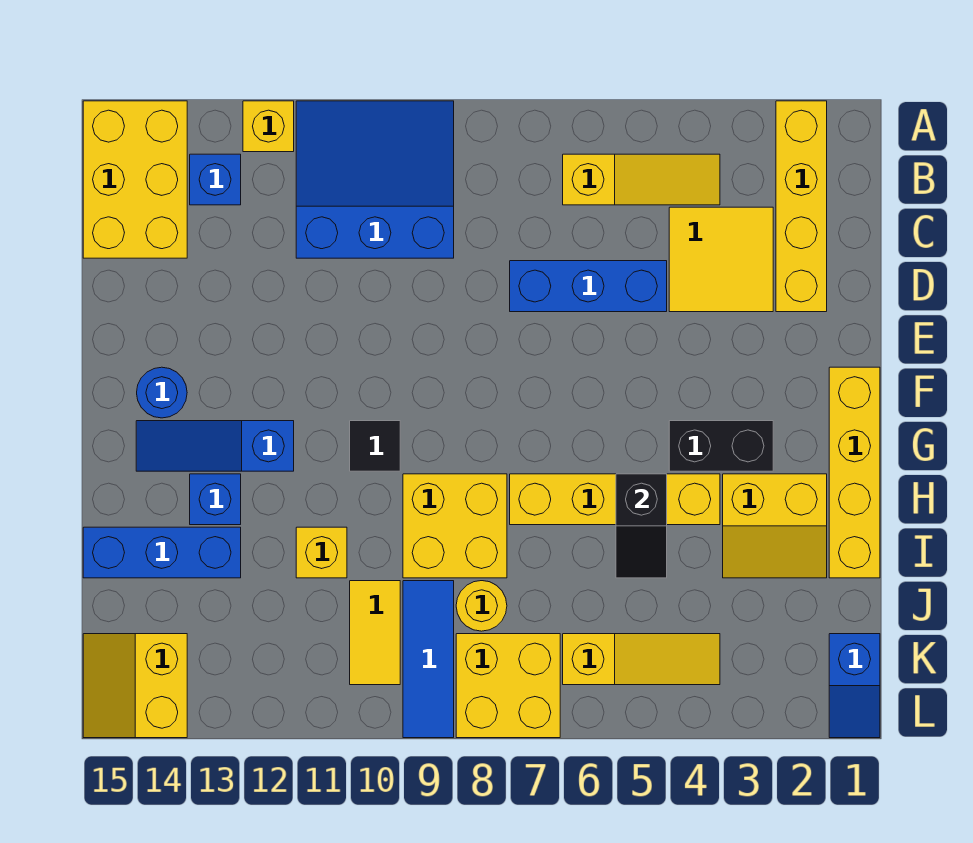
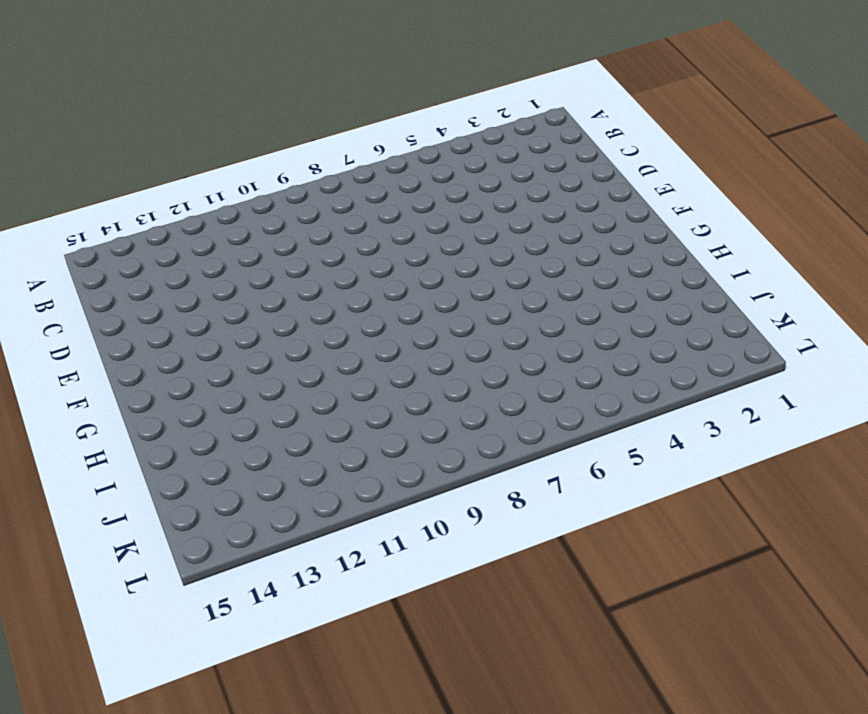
none -> yellow 1x4 brick [776,101,827,312]
none -> blue 3x3 slope [296,101,454,258]
none -> yellow 1x1 brick [243,101,294,152]

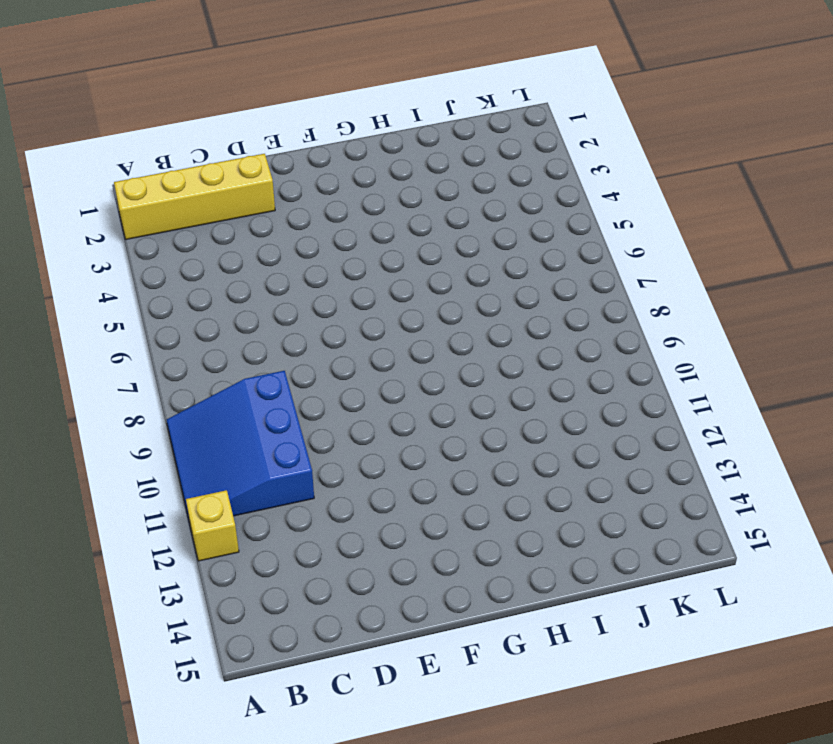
none -> yellow 2x3 brick [83,101,187,258]
none -> yellow 1x3 slope [563,154,720,205]
none -> blue 1x1 brick [190,154,241,205]

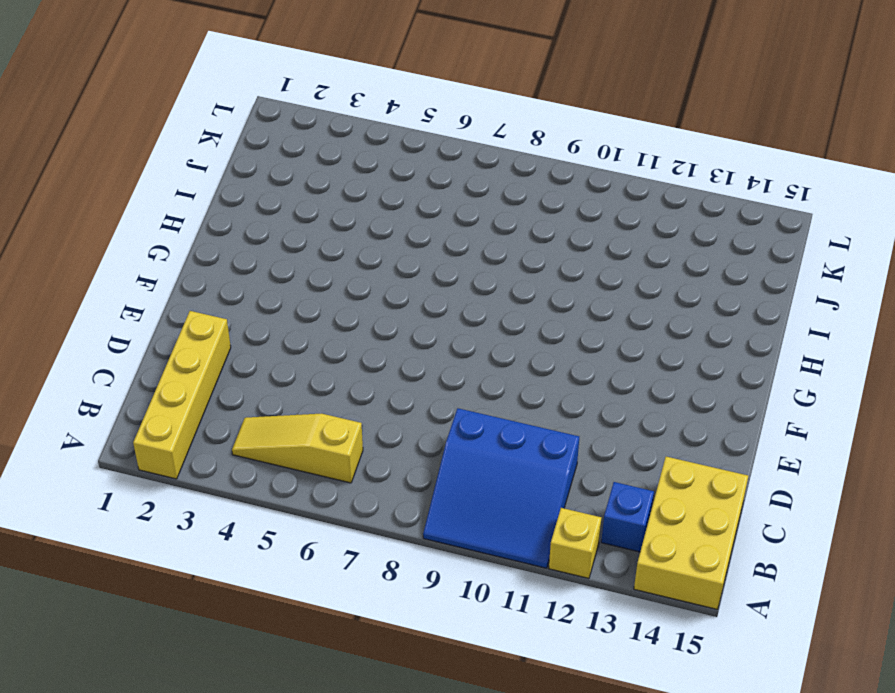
none -> yellow 2x2 tile [669,207,773,312]
none -> blue 1x3 brick [510,261,667,312]
none -> yellow 1x4 brick [829,367,880,578]

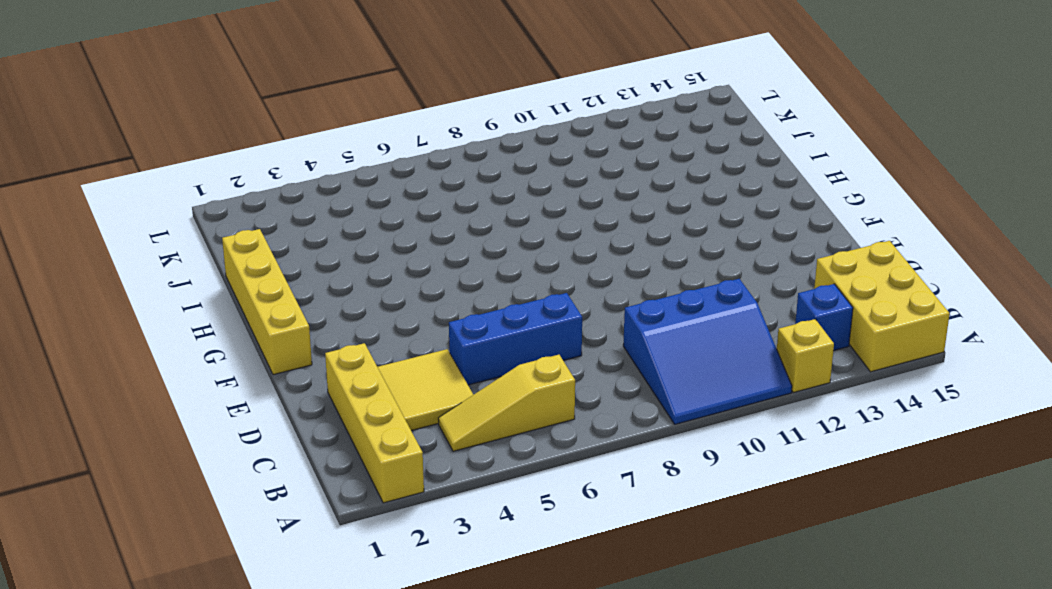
none -> blue 1x1 round brick [137,367,187,418]
none -> black 1x2 brick [669,421,773,471]
none -> black 1x1 tile [350,421,400,471]

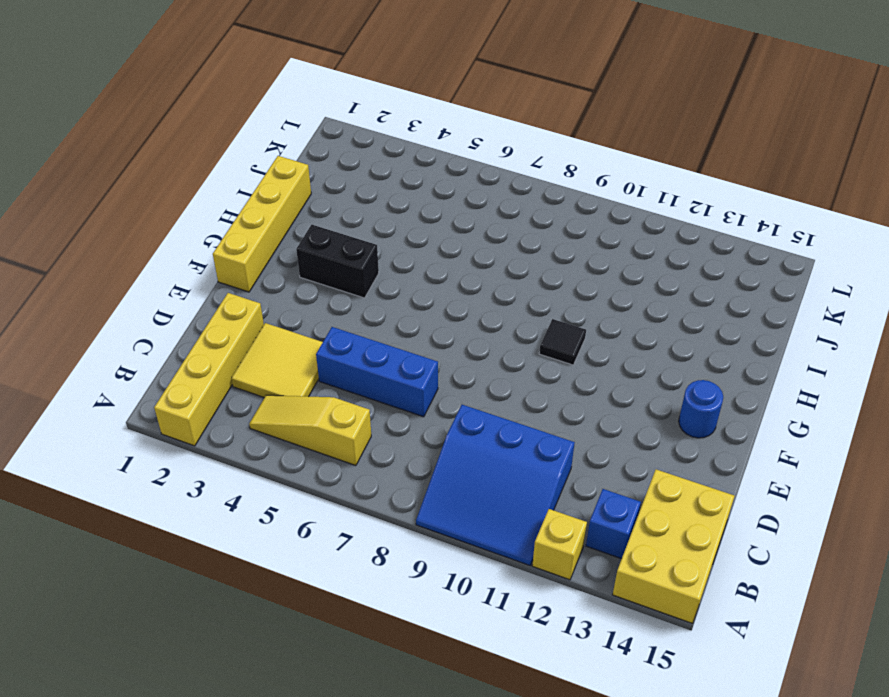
none -> blue 1x3 slope [136,421,294,471]
none -> yellow 2x2 slope [723,474,827,578]
none -> yellow 1x4 brick [510,474,720,525]

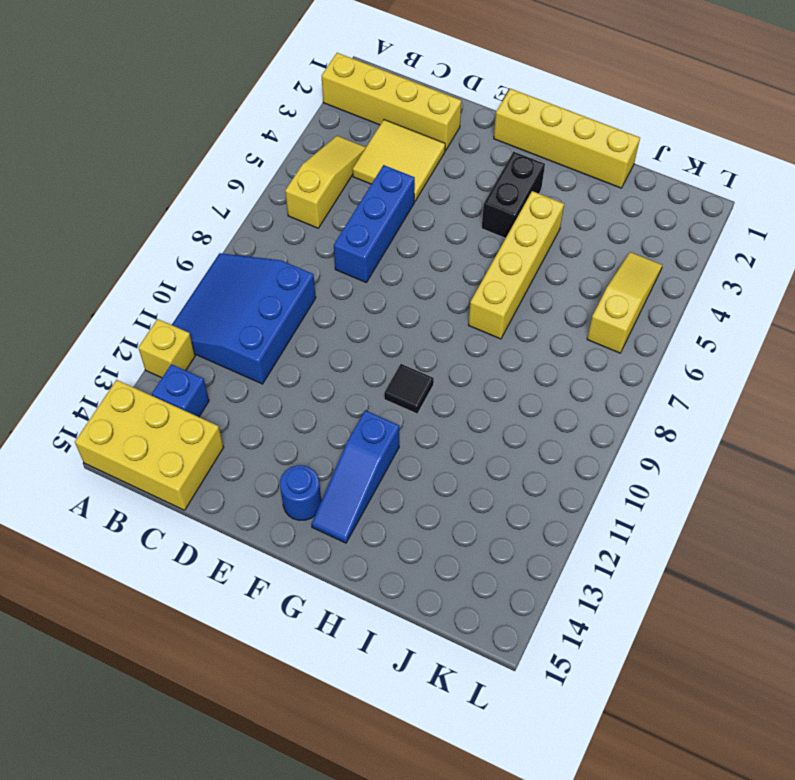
none -> yellow 2x2 slope [723,474,827,578]
none -> yellow 2x2 brick [403,474,507,578]
none -> blue 1x1 brick [190,474,241,525]

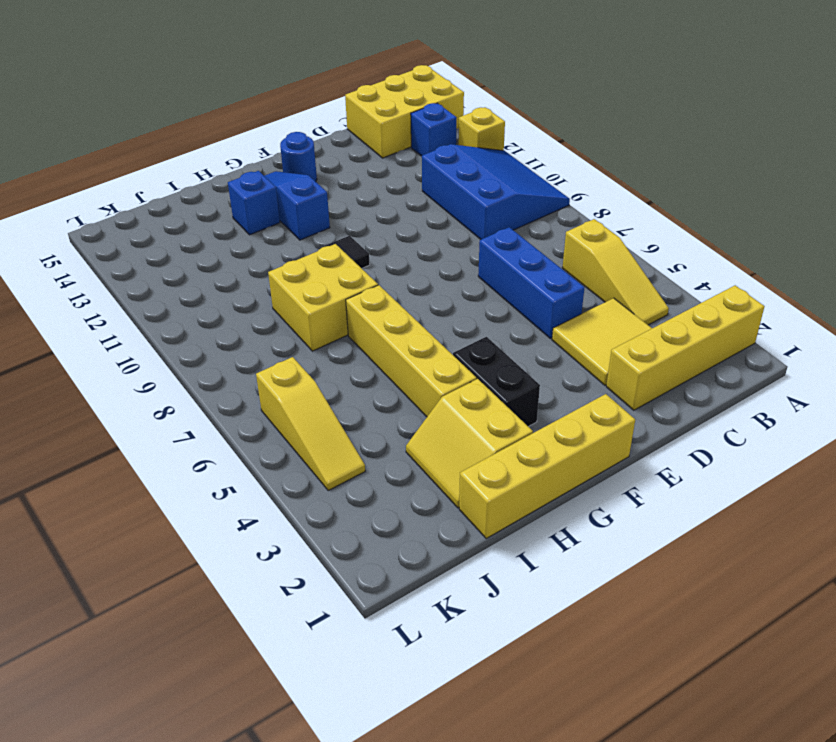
none -> yellow 1x1 brick [296,527,347,578]
none -> blue 1x3 brick [83,527,241,578]
none -> yellow 1x1 round brick [456,581,507,631]

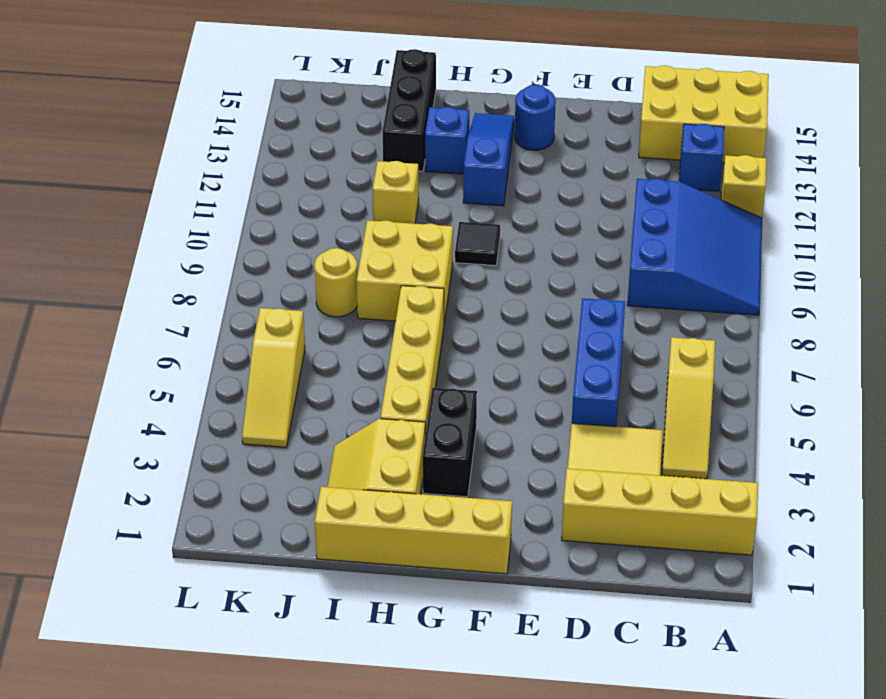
black 1x3 brick [383,49,436,171] -> blue 1x3 brick [83,527,241,578]
none -> blue 1x3 tile [403,581,454,738]
none -> yellow 1x2 tile [350,581,400,685]
none -> blue 1x2 slope [829,634,880,738]

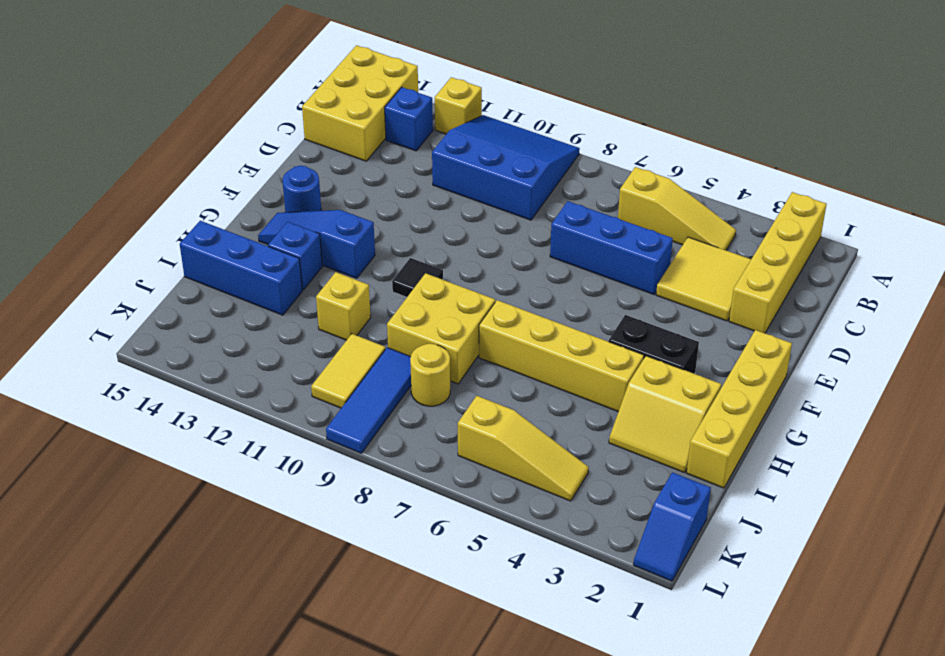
none -> yellow 2x2 brick [456,634,560,738]
none -> yellow 2x2 slope [83,634,187,738]
none -> black 1x2 slope [616,474,667,578]

